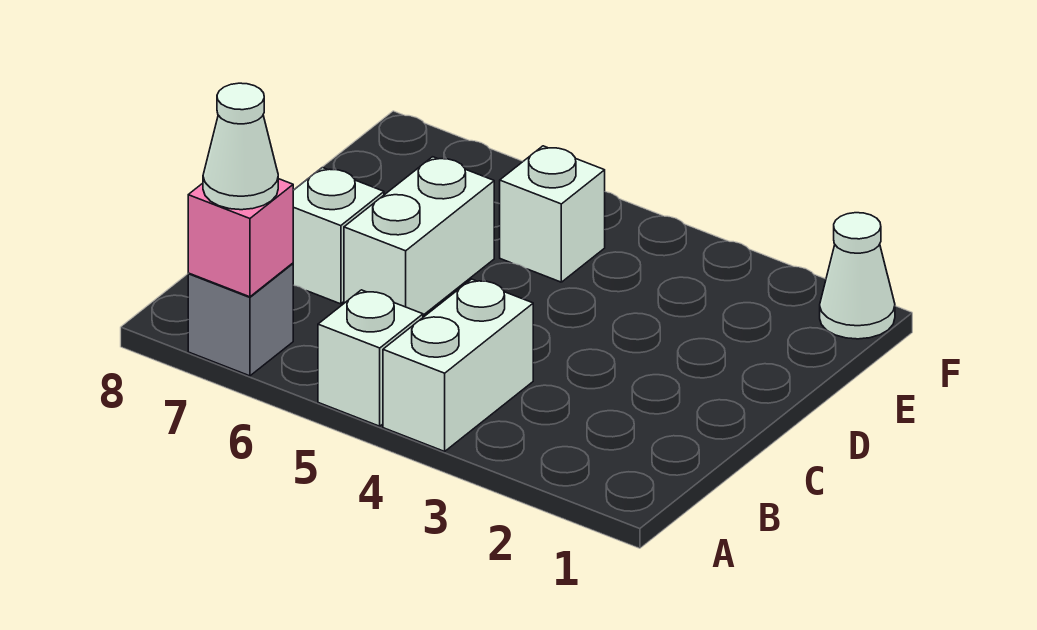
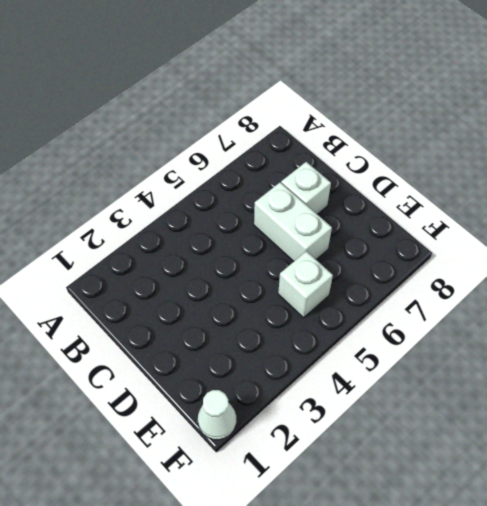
none -> white 1x2 brick [383,279,533,451]
none -> white 1x1 brick [318,290,423,426]

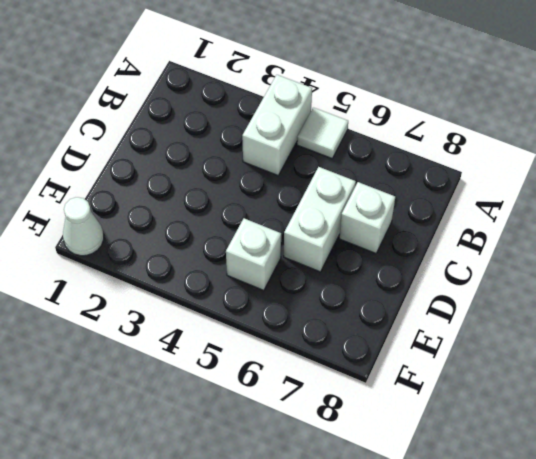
white 1x1 tile [297,107,348,158] -> white 1x1 brick [318,290,423,426]
none -> grey 1x1 brick [188,263,293,376]
none -> pink 1x1 brick [188,179,293,297]

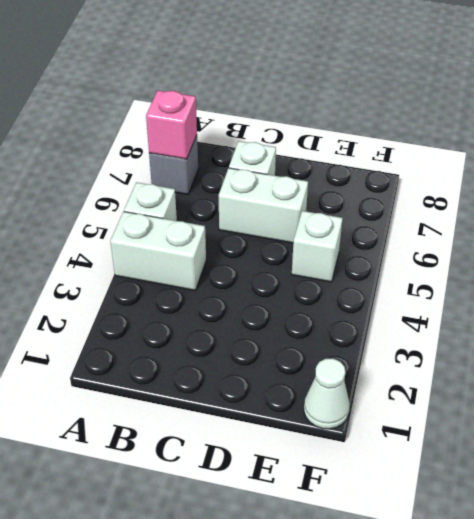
none -> white 1x1 cone [203,83,278,210]

